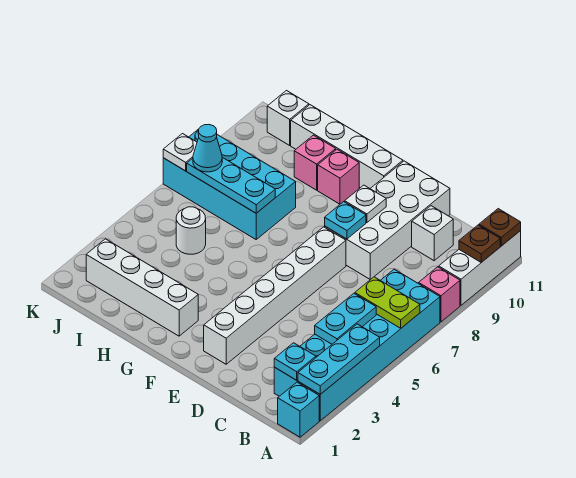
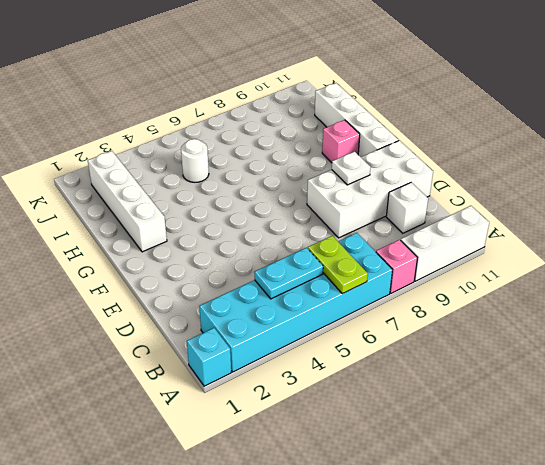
none -> white 1x6 brick [204,227,346,364]
none -> cyan 2x4 brick [163,129,296,239]
none -> pink 1x1 brick [294,135,336,190]

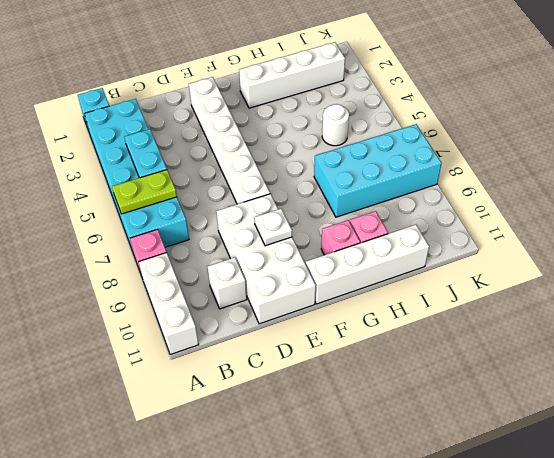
none -> white 1x1 brick [267,91,309,145]
none -> cyan 1x3 plate [298,324,380,394]
none -> brown 1x1 plate [459,225,500,262]

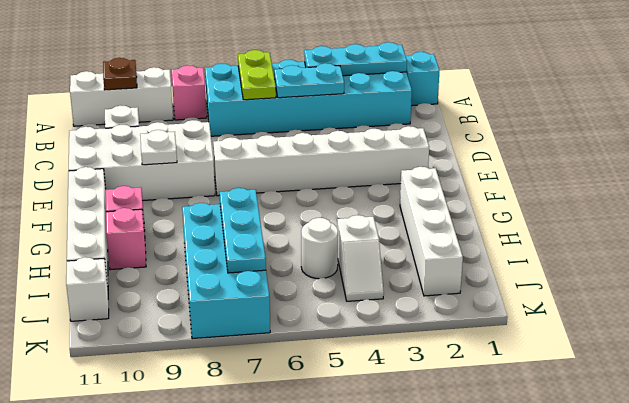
white 1x2 slope [337,215,384,301] -> none
none -> brown 1x1 plate [479,209,521,246]
none -> cyan 1x1 plate [274,343,316,380]
none -> cyan 1x1 plate [325,202,366,239]

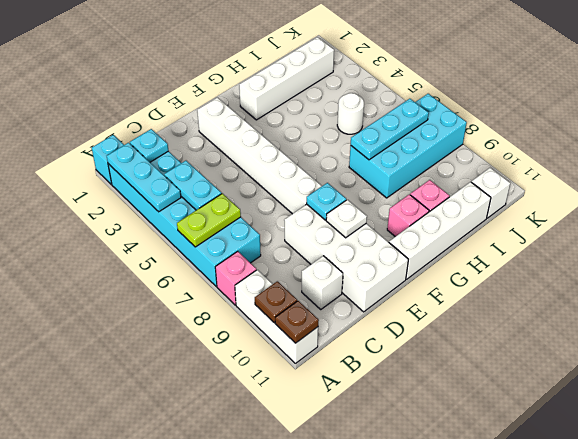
none -> white 1x1 plate [163,134,197,171]
none -> cyan 1x1 cone [193,125,222,172]

